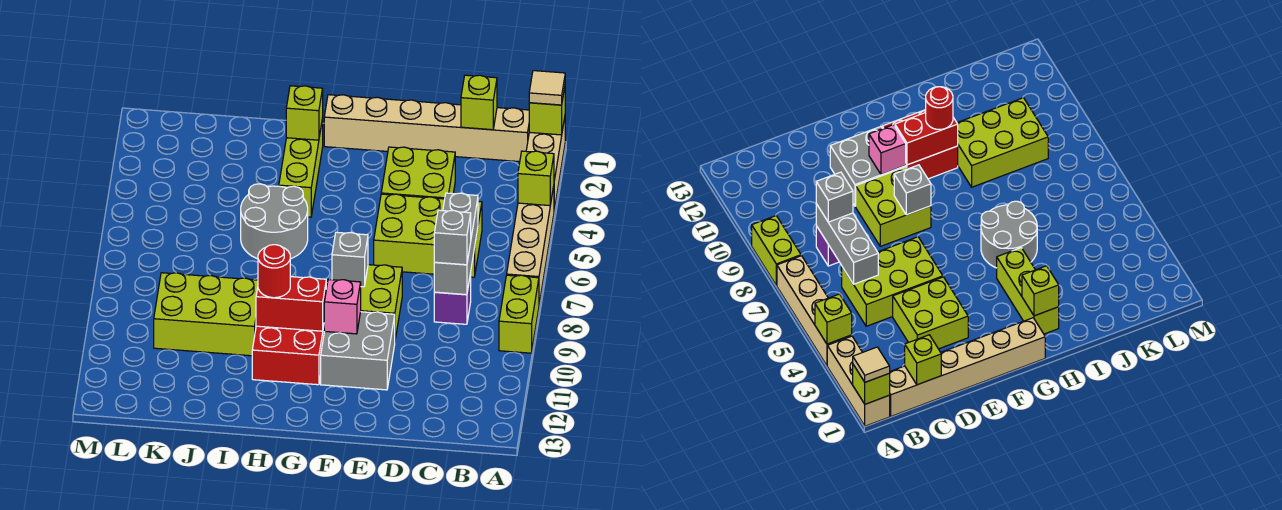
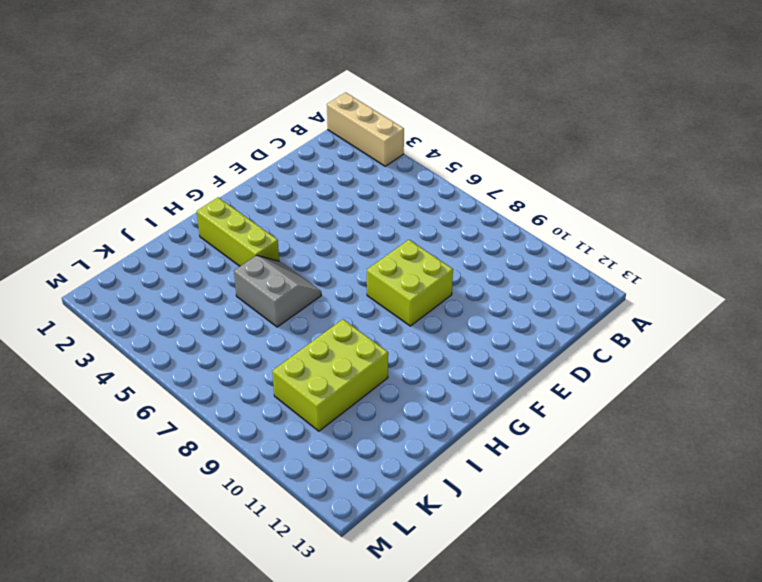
grey 2x2 slope [234,255,321,327] -> grey 2x2 round brick [241,184,308,259]
none -> tan 1x4 brick [507,186,554,303]
none -> lime 1x2 brick [499,275,539,353]
none -> tan 1x6 brick [324,95,529,162]

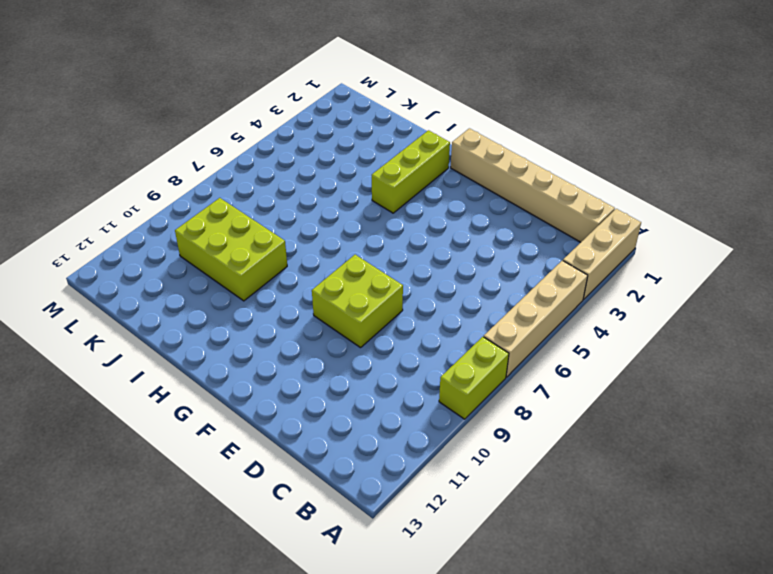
none -> lime 2x3 brick [374,194,482,277]
none -> purple 1x1 brick [434,273,471,324]
none -> lime 2x2 brick [381,147,455,199]

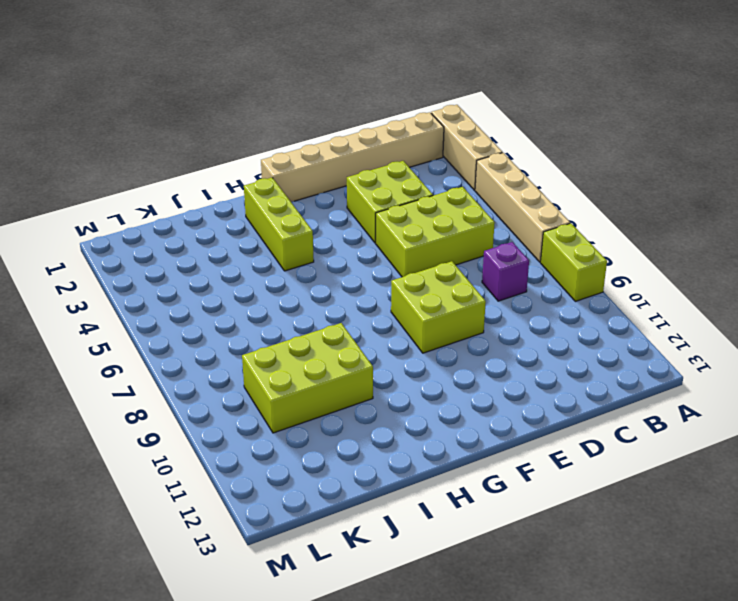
none -> grey 2x2 brick [321,312,395,390]
none -> red 2x2 brick [252,326,325,385]
none -> grey 2x2 round brick [241,184,308,259]

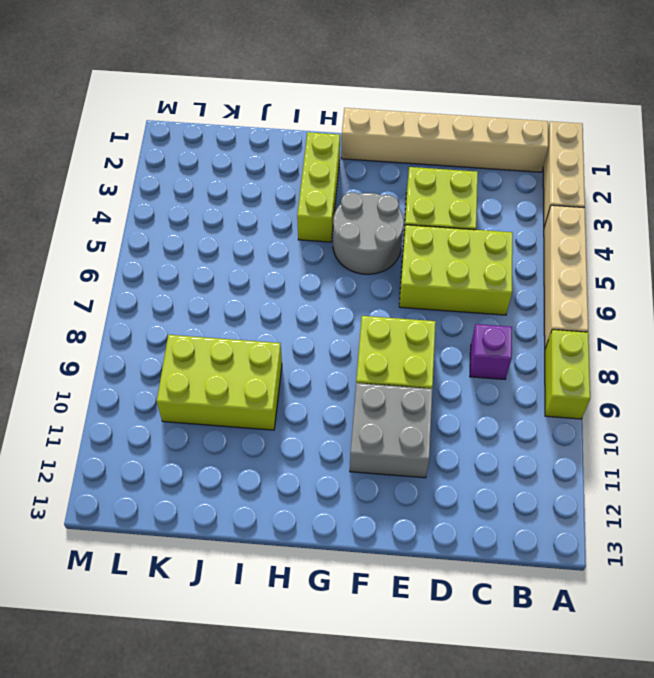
grey 2x2 round brick [333,192,404,274] -> grey 2x2 round brick moved to [241,184,308,259]
none -> red 2x2 brick [252,326,325,385]
none -> lime 1x1 brick [529,88,565,135]
none -> lime 1x1 brick [518,151,554,206]

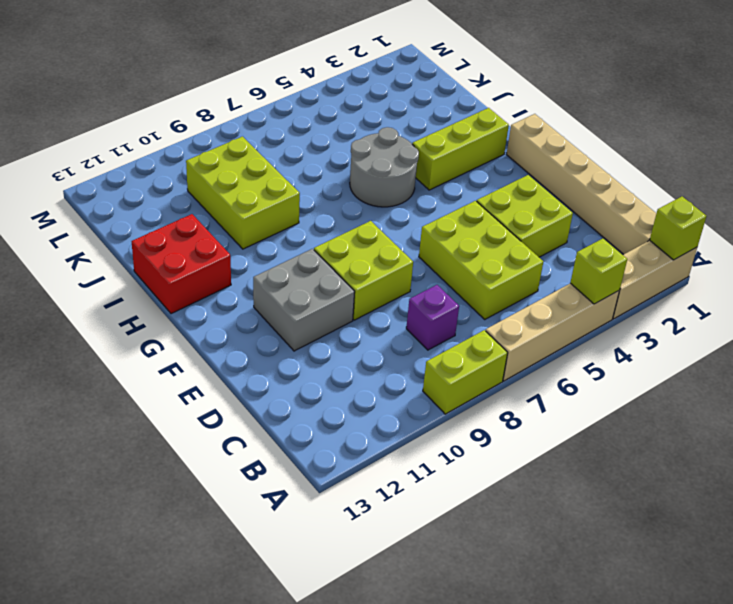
red 2x2 brick [132,214,231,314] -> red 2x2 brick moved to [252,326,325,385]
none -> lime 1x1 brick [461,75,497,130]
none -> grey 1x3 brick [434,193,478,295]
none -> grey 1x1 brick [332,232,368,287]

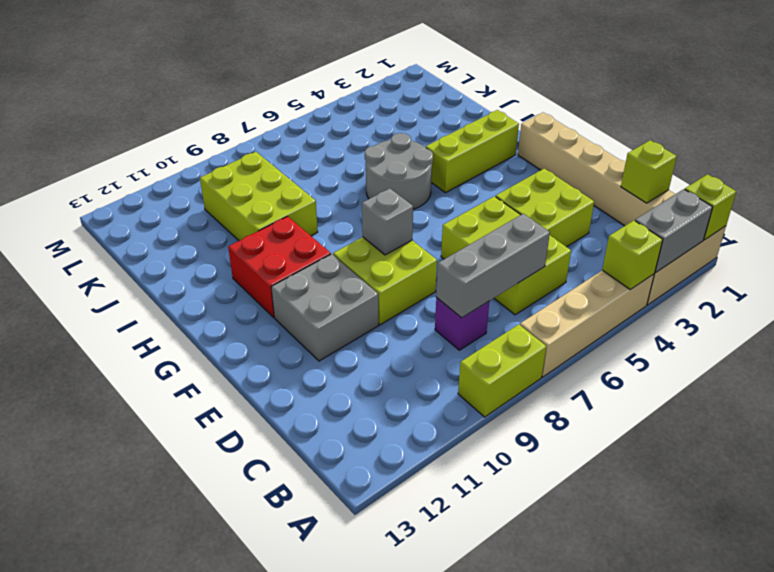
grey 1x2 brick [635,189,713,273] -> none
none -> pink 1x1 brick [324,279,361,334]
none -> red 1x2 brick [256,277,326,331]
none -> lime 1x1 brick [286,86,323,140]

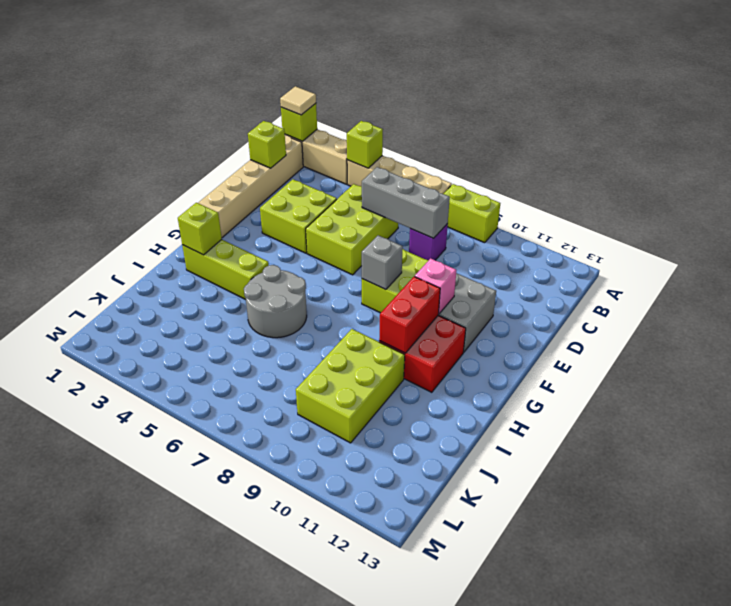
none -> grey 1x1 brick [434,210,471,265]
none -> red 1x1 round brick [258,245,290,298]

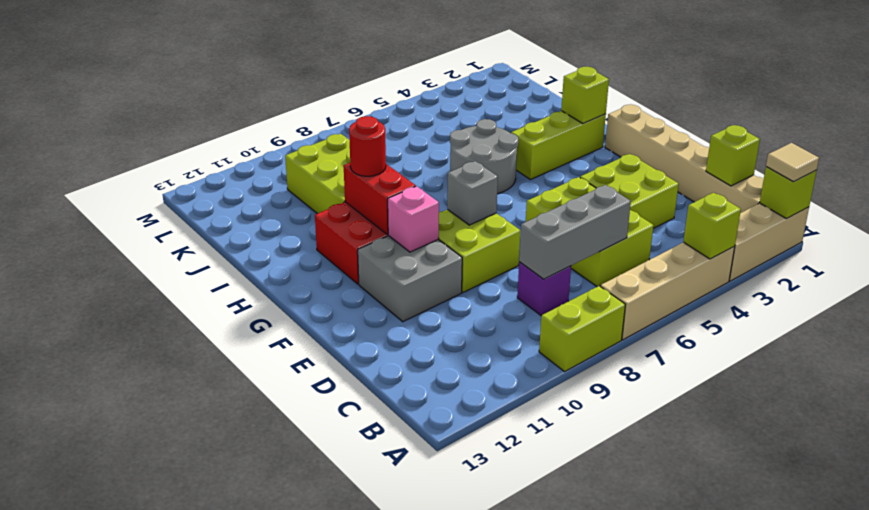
none -> grey 1x1 brick [434,210,471,265]

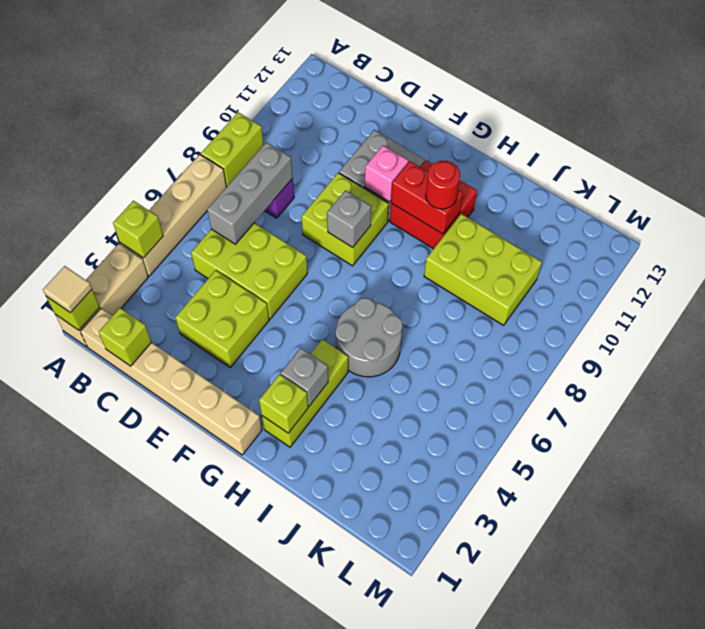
grey 1x1 brick [281,348,328,406] -> grey 1x1 brick moved to [434,210,471,265]

